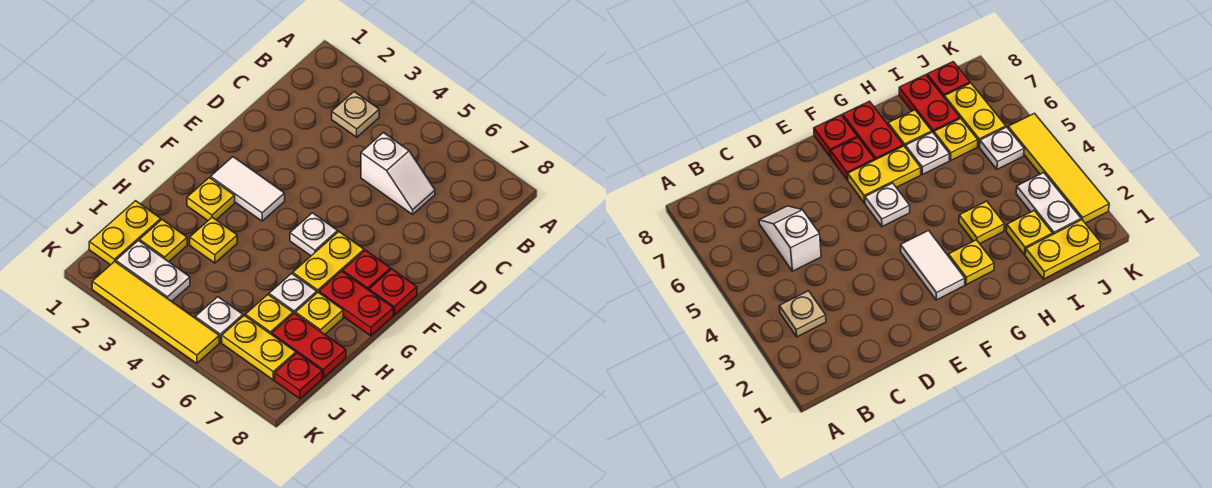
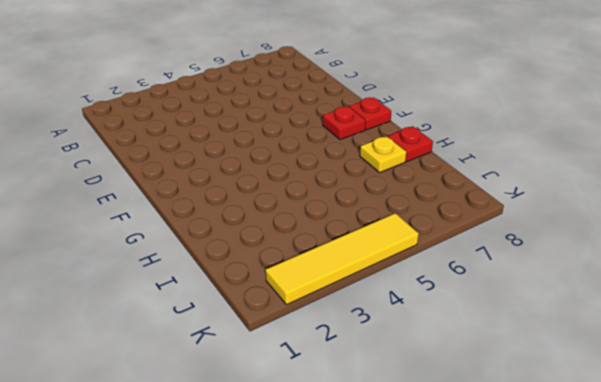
red 1x1 plate [388,126,433,162] -> red 1x1 plate moved to [275,353,322,399]
none -> tan 1x1 plate [332,92,379,137]
none -> white 1x2 slope [361,133,435,214]
none -> white 1x2 tile [211,157,285,221]

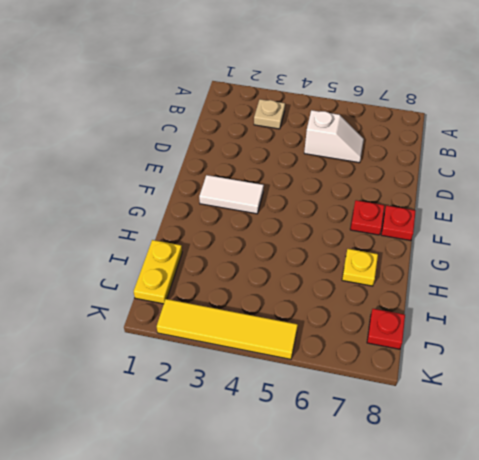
none -> white 1x1 plate [290,213,338,256]
none -> yellow 1x2 plate [293,232,364,293]
none -> yellow 1x1 plate [187,178,235,220]

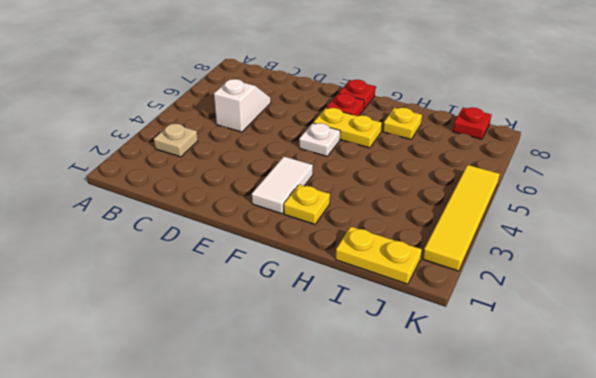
none -> red 1x2 plate [319,271,393,336]
none -> yellow 1x1 plate [190,217,237,263]
none -> white 1x1 plate [269,274,317,314]

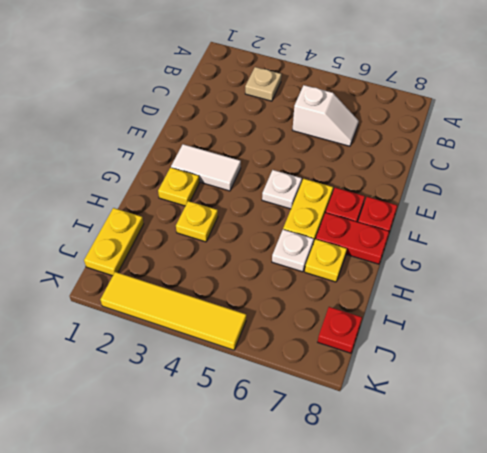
none -> yellow 1x1 plate [140,220,187,262]
none -> yellow 1x1 plate [245,295,293,335]
none -> red 1x2 plate [272,313,346,378]

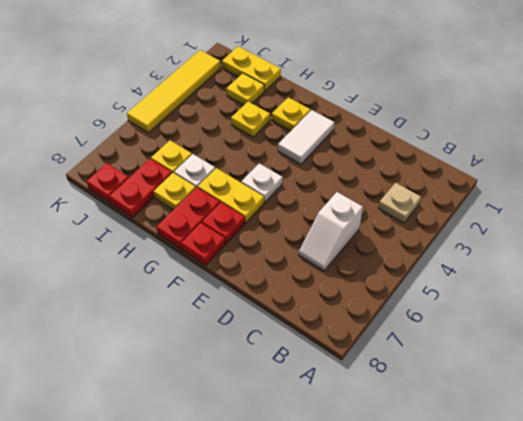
none -> white 1x2 plate [116,241,190,301]
none -> white 1x1 plate [195,297,243,343]
none -> yellow 1x2 plate [222,315,296,380]

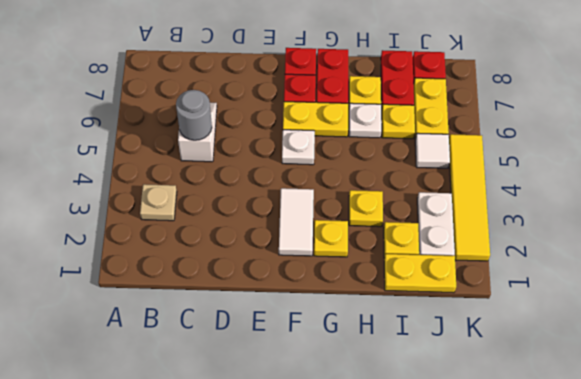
grey 1x1 round brick [176,90,212,140] -> none
white 1x1 tile [415,133,450,168] -> white 1x1 plate [195,297,243,343]

